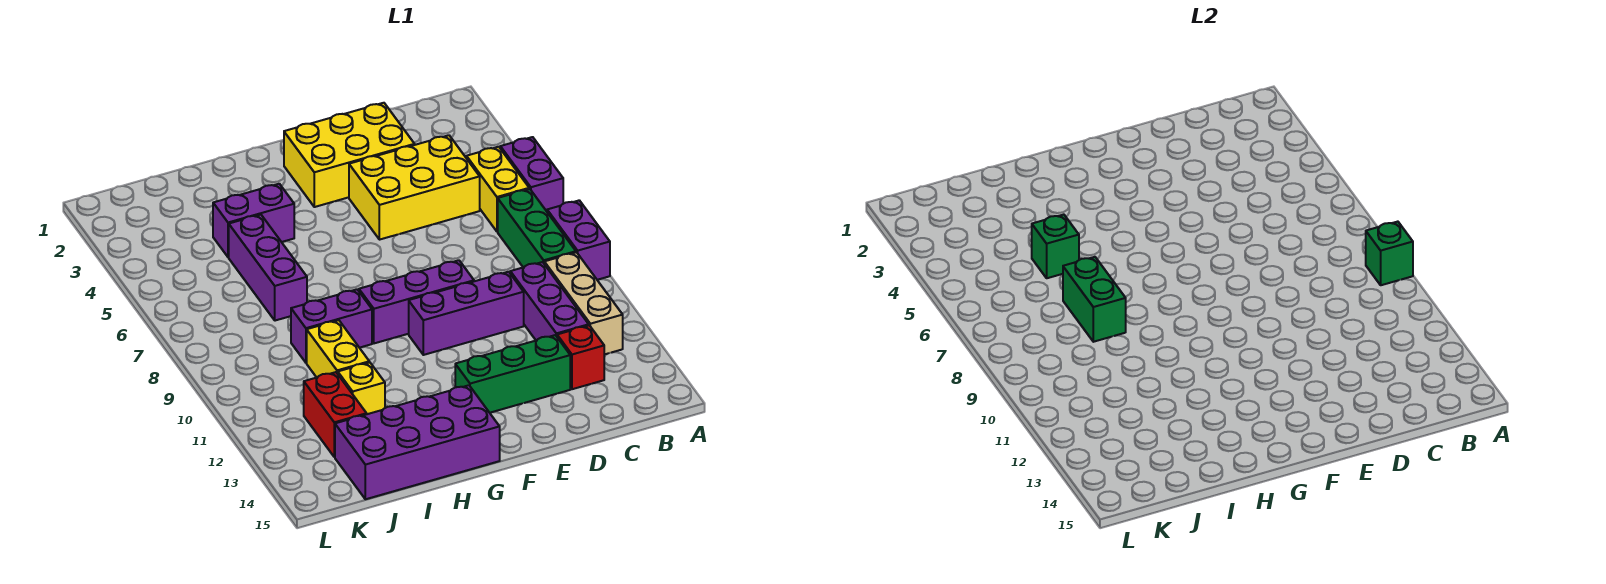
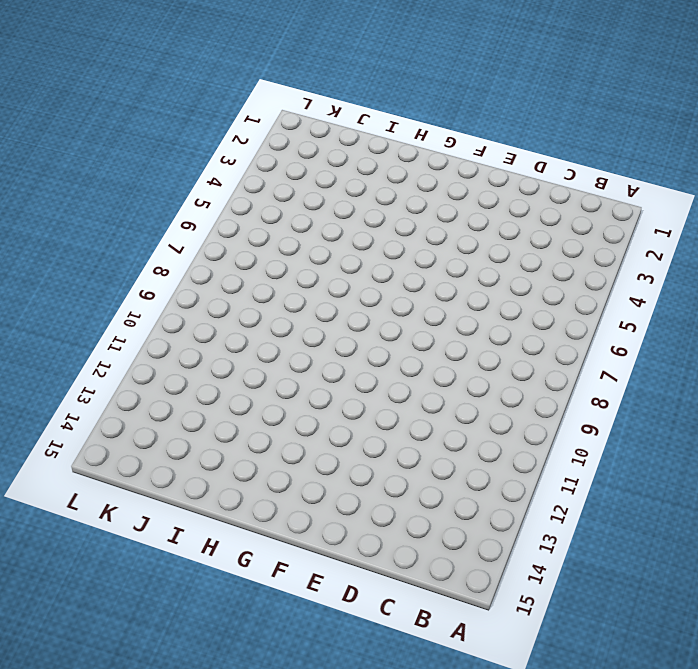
none -> purple 1x2 brick [500,137,563,211]
none -> purple 1x2 brick [547,200,610,280]
none -> yellow 1x2 brick [466,147,529,232]

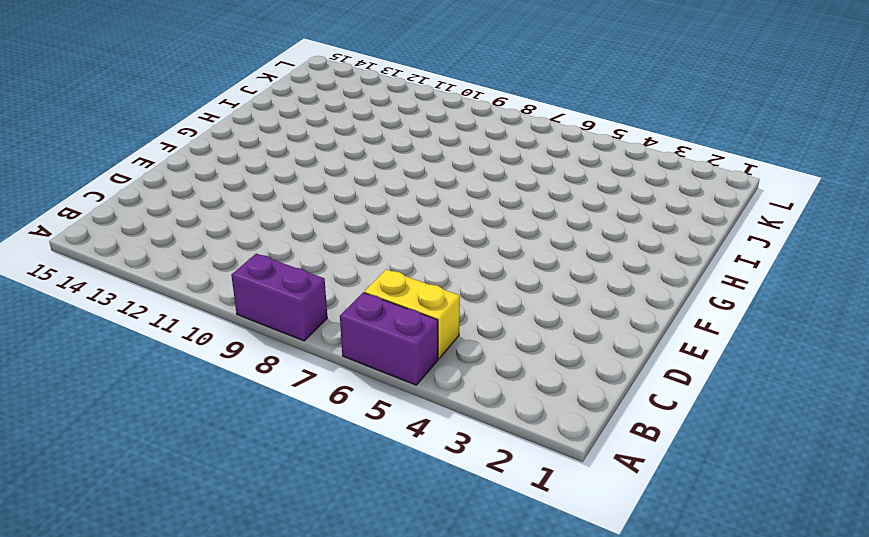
none -> green 1x3 brick [498,189,576,267]
none -> tan 1x3 brick [544,252,623,355]
none -> yellow 2x3 brick [349,135,480,240]

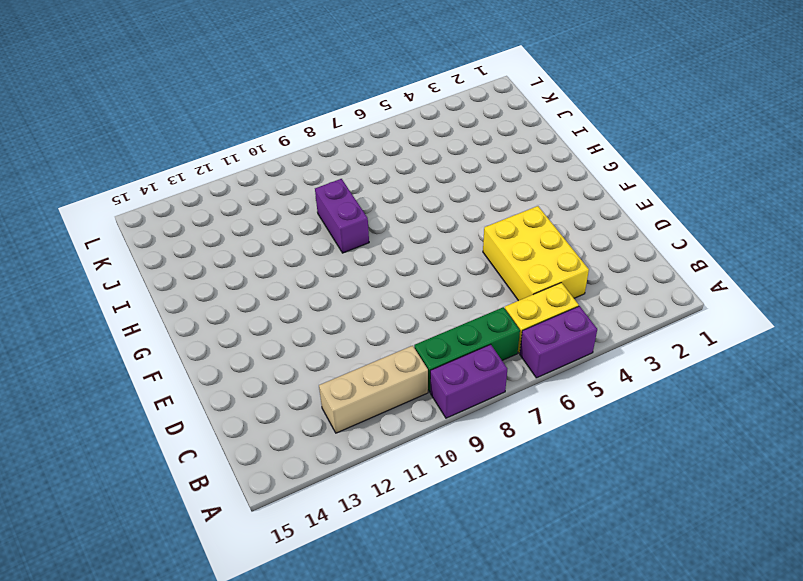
none -> purple 1x3 brick [510,262,589,340]
none -> red 1x1 brick [557,325,604,389]
none -> yellow 2x3 brick [284,103,415,207]

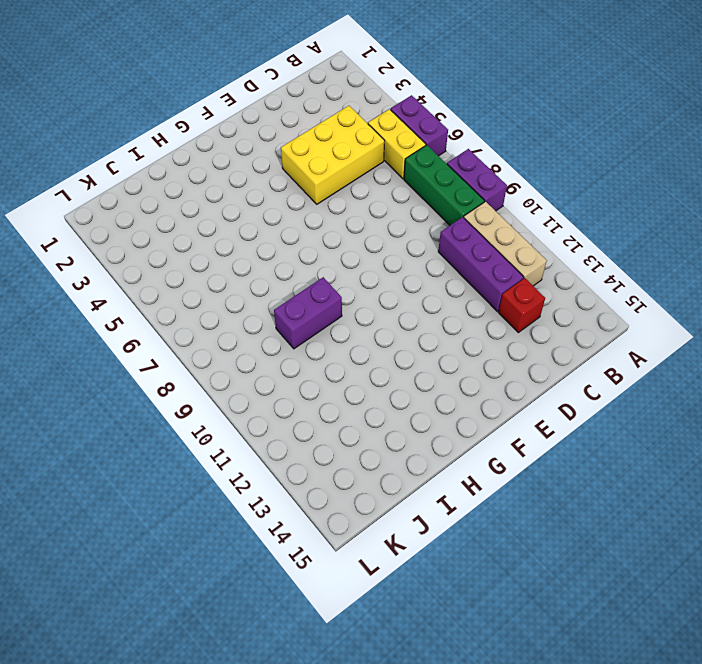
none -> yellow 2x3 brick [284,103,415,207]
none -> purple 1x3 brick [409,272,524,355]
none -> green 1x3 brick [455,335,570,413]

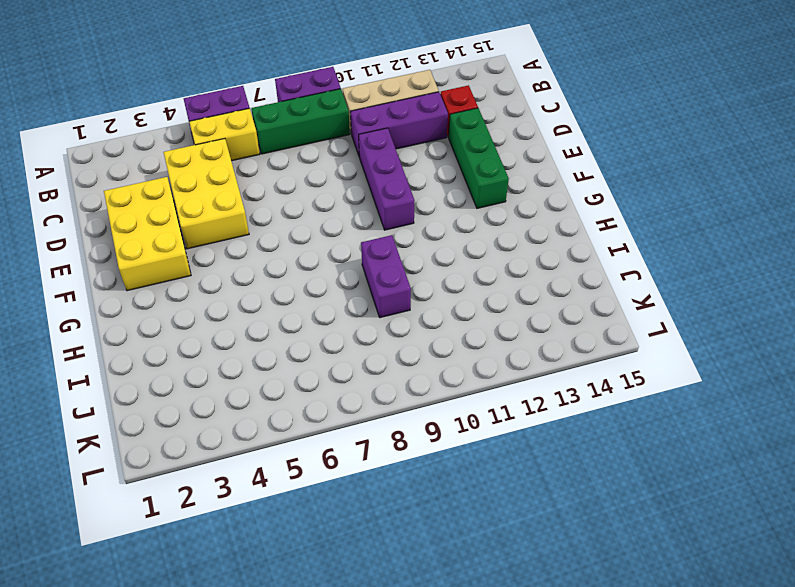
none -> purple 1x3 brick [359,260,474,343]
none -> purple 2x4 brick [335,385,500,499]
none -> purple 1x2 brick [213,184,294,257]

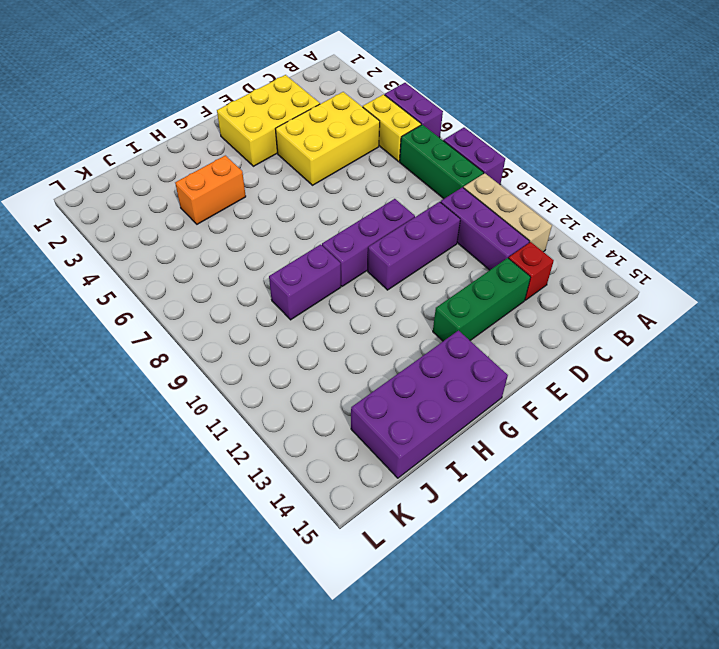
orange 1x2 brick [175,155,246,224] -> purple 1x2 brick [213,184,294,257]
none -> purple 1x3 brick [229,215,307,321]
none -> yellow 1x2 brick [307,320,369,377]
none -> yellow 1x1 brick [338,362,385,414]

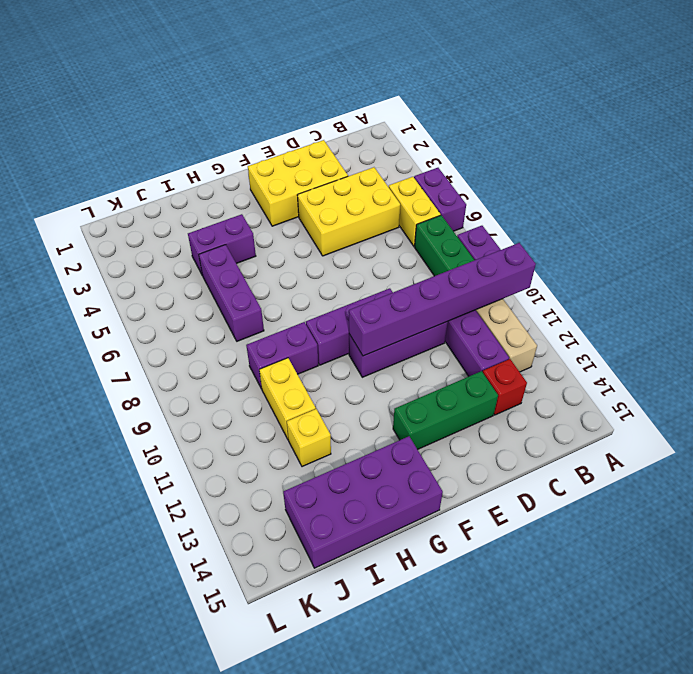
purple 1x6 brick [349,243,536,356] -> none
none -> red 1x2 brick [304,372,367,457]
none -> green 1x1 brick [1366,222,1413,285]
none -> green 1x1 brick [1032,215,1079,278]

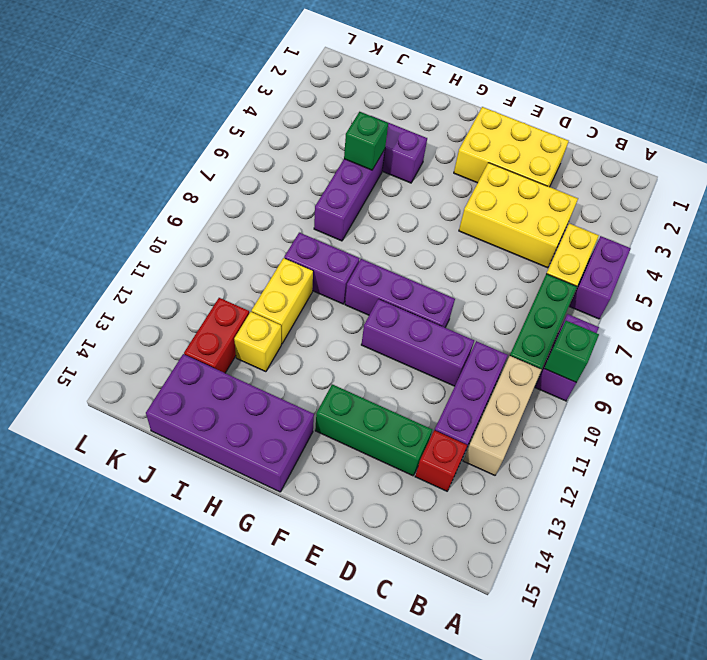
none -> green 1x2 brick [1063,257,1126,342]

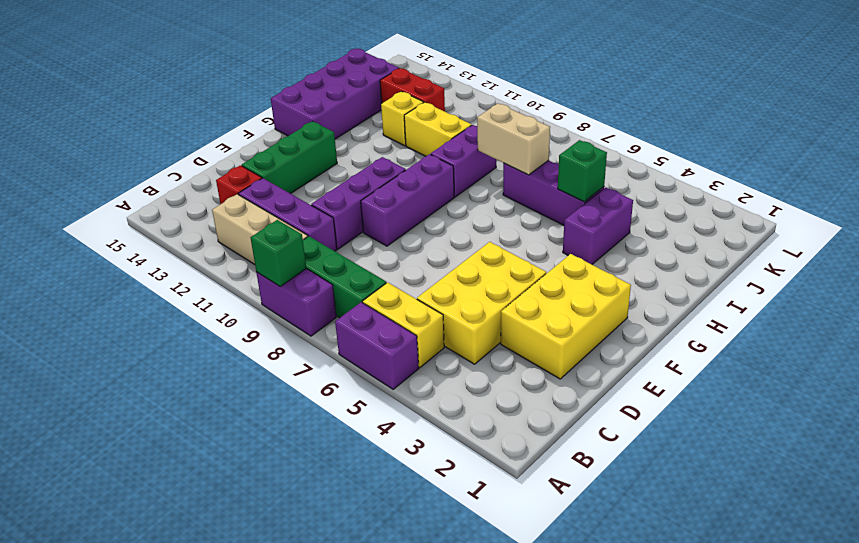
tan 1x2 brick [477,103,550,175] -> green 1x2 brick [1063,257,1126,342]

